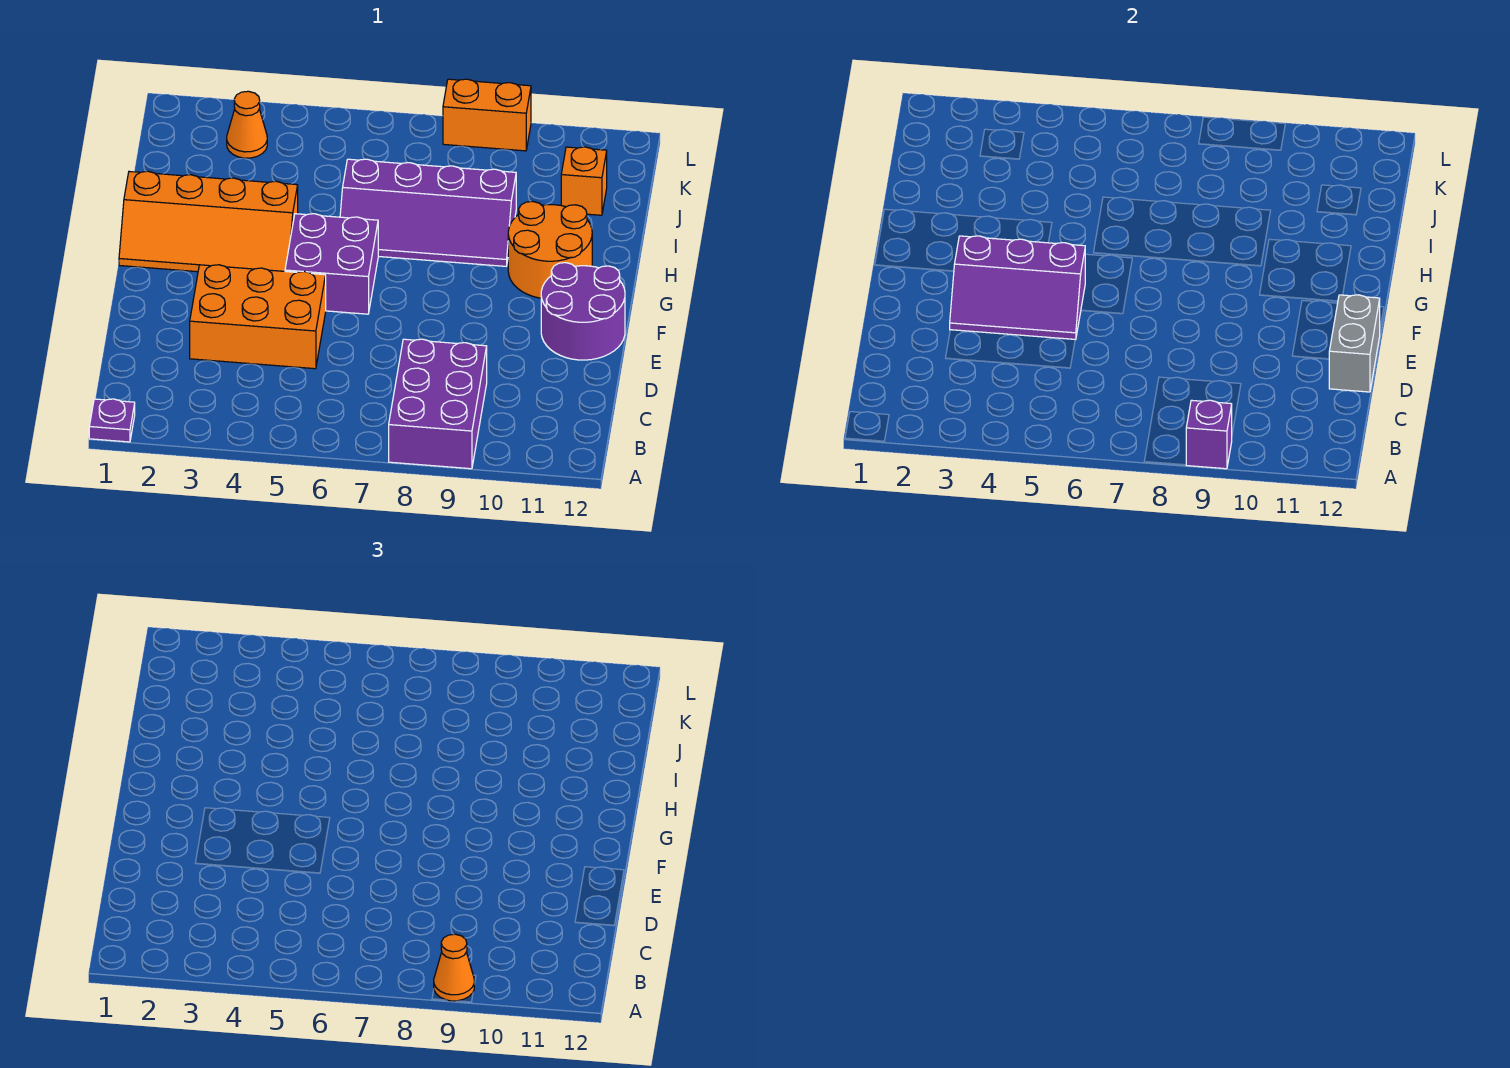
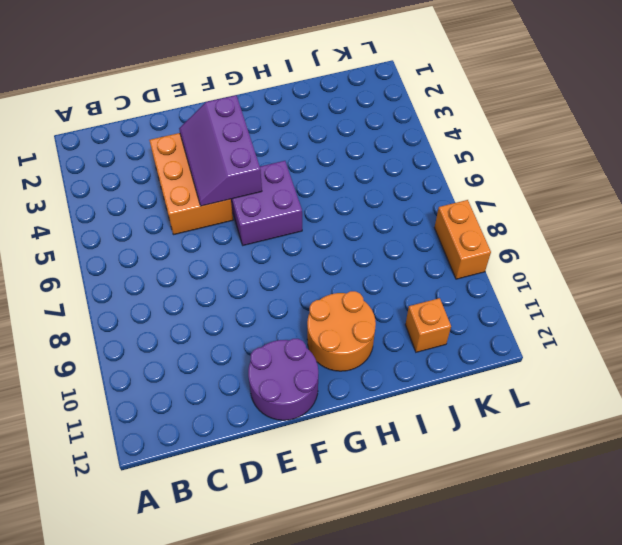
none -> purple 1x1 plate [89,399,135,442]
none -> purple 2x3 brick [389,339,487,469]
none -> orange 2x4 slope [119,171,298,272]

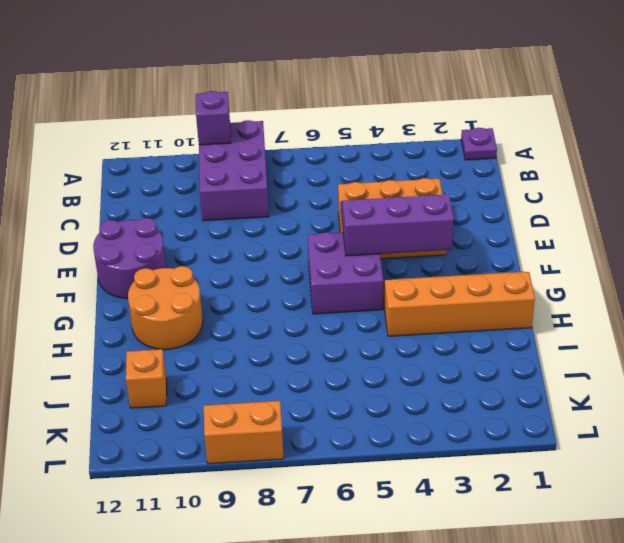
none -> purple 2x4 slope [340,159,516,266]
none -> orange 1x1 cone [227,91,267,158]
none -> grey 1x2 brick [1329,295,1380,392]

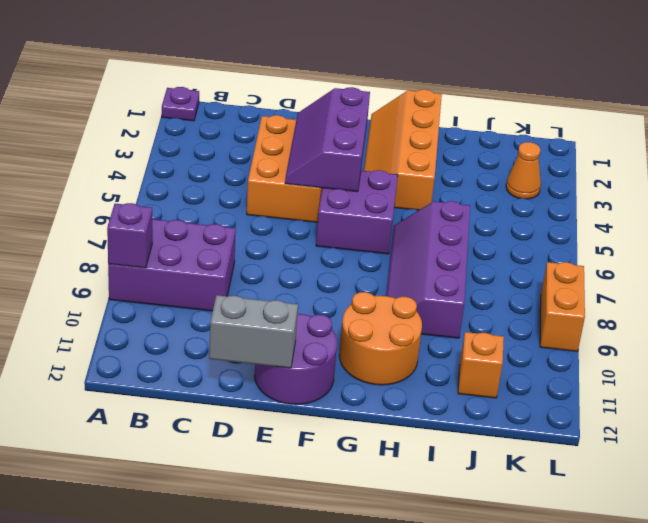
none -> orange 1x1 cone [434,934,474,1001]

